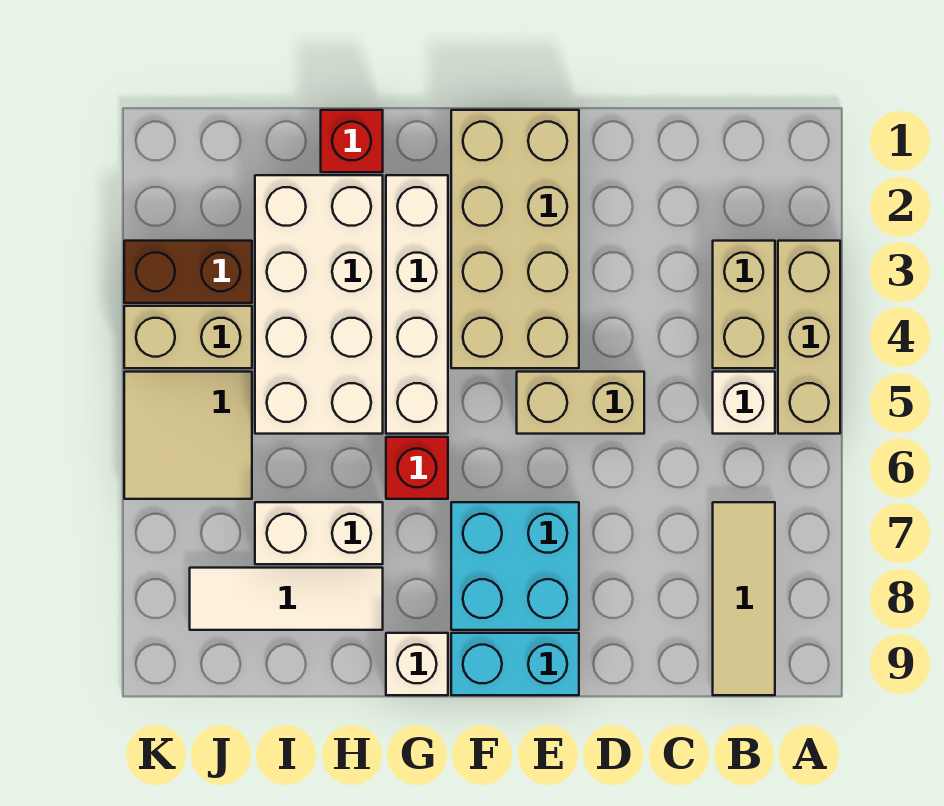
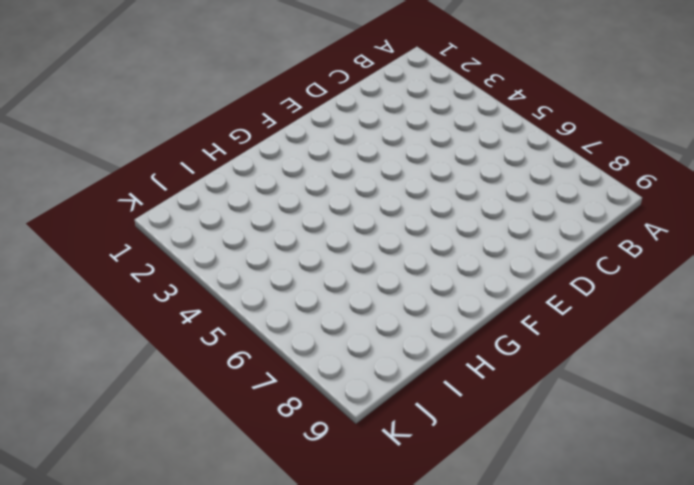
none -> tan 1x3 brick [778,241,840,434]
none -> tan 1x2 brick [713,241,775,368]
none -> white 1x1 brick [713,372,775,434]

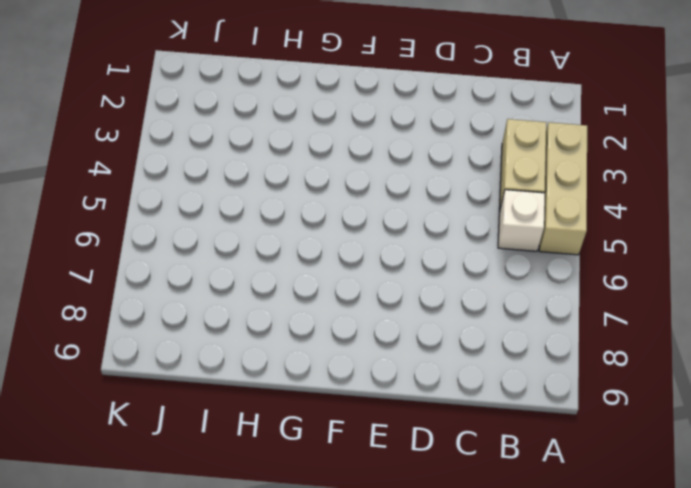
none -> tan 1x3 tile [713,502,775,695]
none -> tan 1x2 brick [517,372,644,434]
none -> tan 2x4 brick [451,110,579,368]

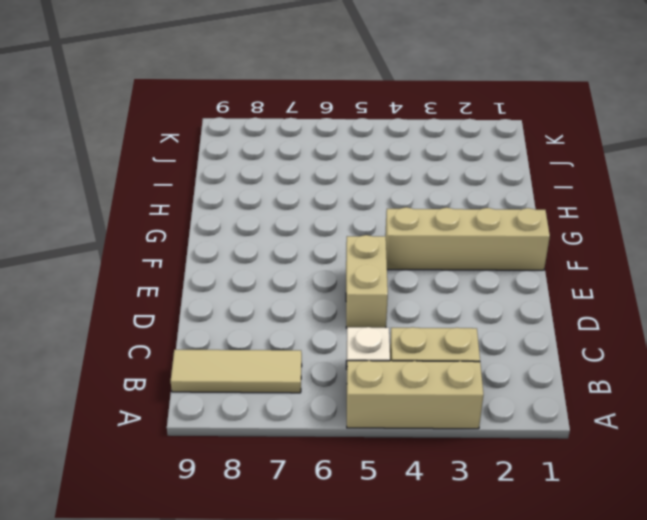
tan 1x4 brick [385,207,550,270] -> tan 2x4 brick [451,110,579,368]
none -> cyan 2x2 brick [451,502,579,630]
none -> cyan 1x2 brick [451,633,579,695]
none -> white 1x4 brick [386,175,448,434]

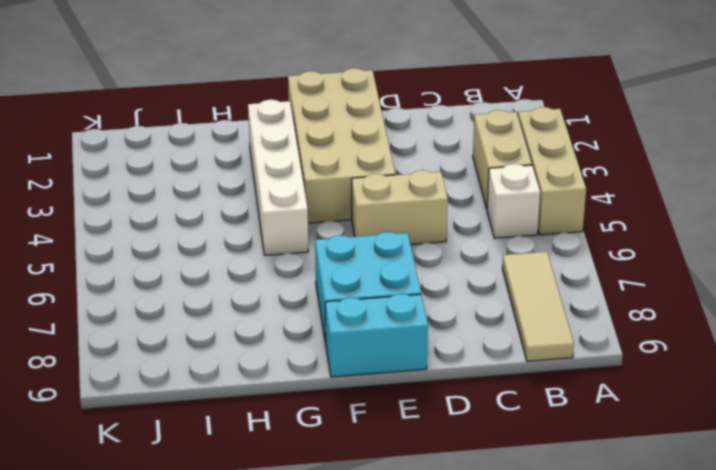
none -> red 1x1 brick [386,437,448,499]
none -> white 1x1 brick [386,633,448,695]
none -> red 1x1 brick [321,110,383,172]

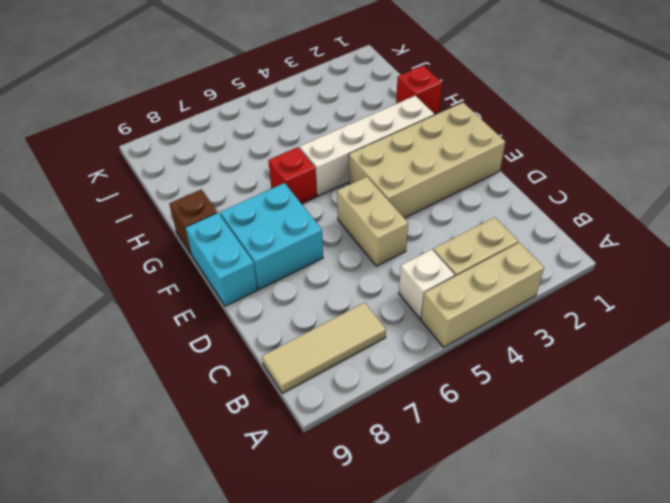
brown 1x1 brick [169,189,218,255] -> white 1x1 brick [386,633,448,695]
none -> white 2x4 brick [255,175,383,434]
none -> white 1x2 brick [255,502,383,564]
none -> white 1x3 tile [190,568,383,630]

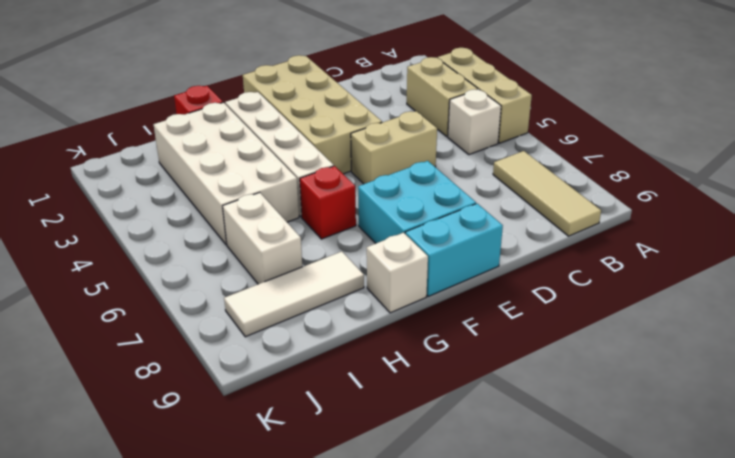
white 1x2 brick [223,192,302,284] -> white 1x2 brick turned to [255,502,383,564]
none -> brown 1x2 brick [124,241,252,303]
none -> tan 1x2 brick [124,306,252,368]
none -> tan 2x2 tile [124,372,252,499]

